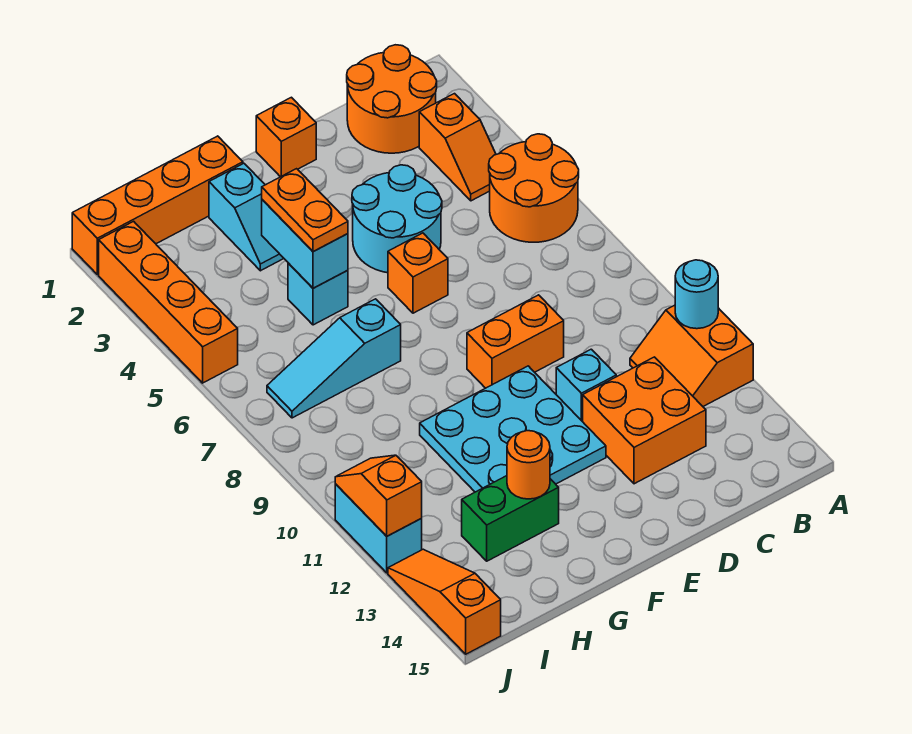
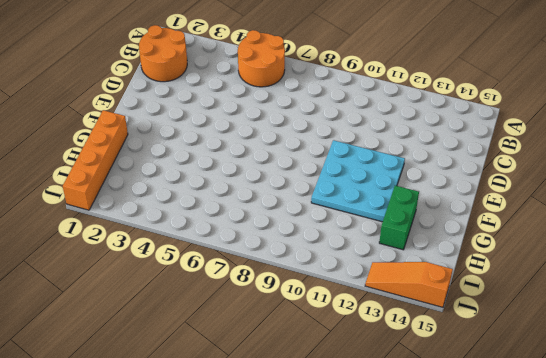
none -> orange 2x2 slope [630,305,753,406]
none -> orange 1x2 slope [419,94,496,201]
none -> orange 2x2 brick [583,357,706,484]

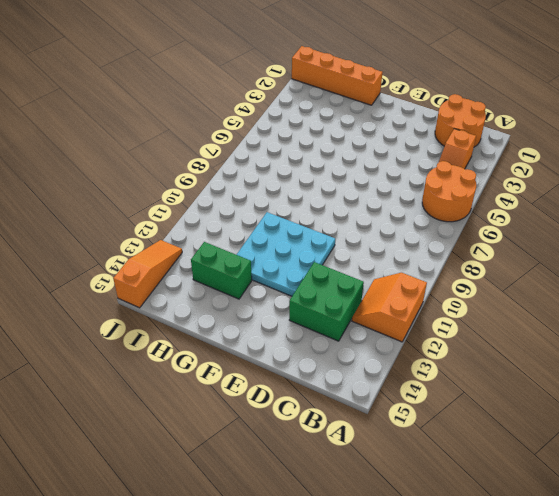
green 2x2 brick [289,262,364,341] -> orange 2x2 brick [583,357,706,484]
none -> cyan 2x2 round brick [352,165,442,273]
none -> orange 1x2 brick [467,295,564,388]
none -> cyan 1x1 brick [556,349,616,422]

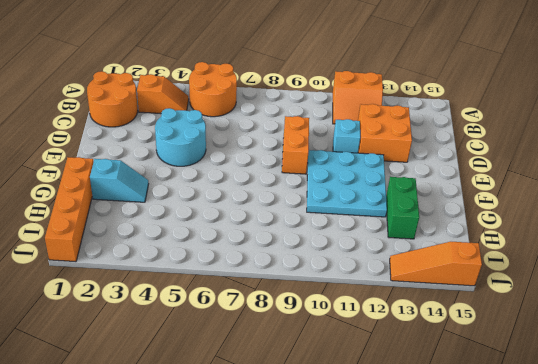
none -> orange 1x1 brick [256,97,316,177]
none -> orange 1x1 brick [388,233,448,313]
none -> cyan 1x1 brick [288,263,348,325]

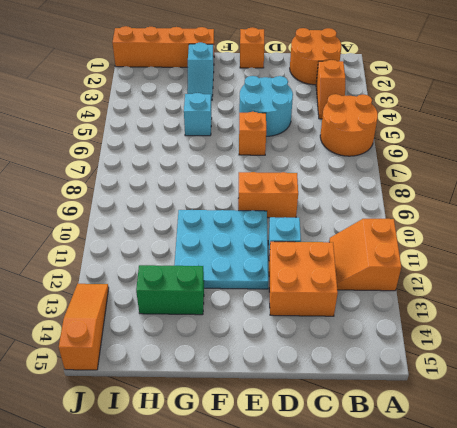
none -> cyan 1x3 slope [267,299,401,418]
none -> orange 1x4 brick [99,221,238,383]
none -> cyan 1x2 brick [335,484,422,573]

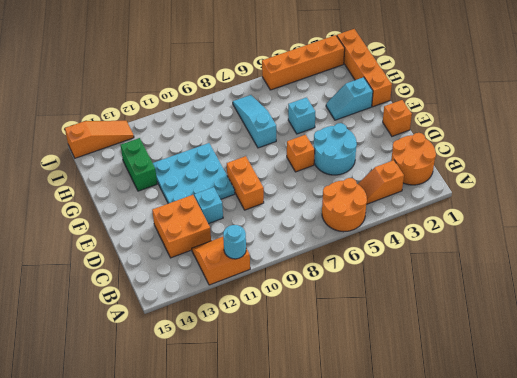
none -> cyan 1x2 brick [335,484,422,573]
none -> cyan 1x2 brick [262,200,348,288]
none -> orange 1x1 round brick [507,431,550,499]

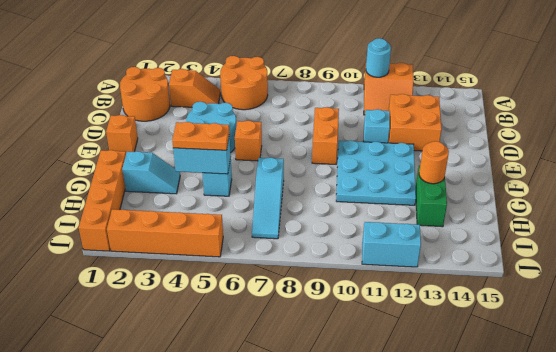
none -> orange 1x3 slope [388,549,501,654]
none -> orange 1x2 slope [335,455,422,536]

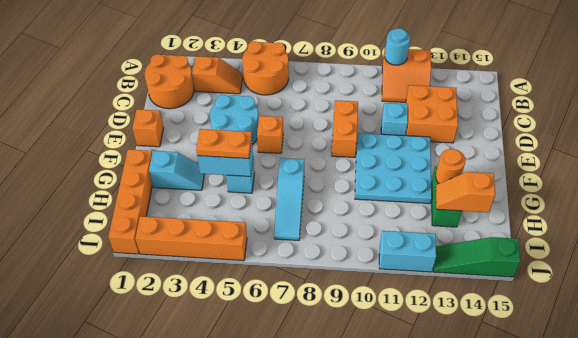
orange 1x2 slope [436,172,495,212] -> orange 1x2 slope moved to [335,455,422,536]
green 1x3 slope [433,237,521,277] -> orange 1x3 slope [388,549,501,654]

